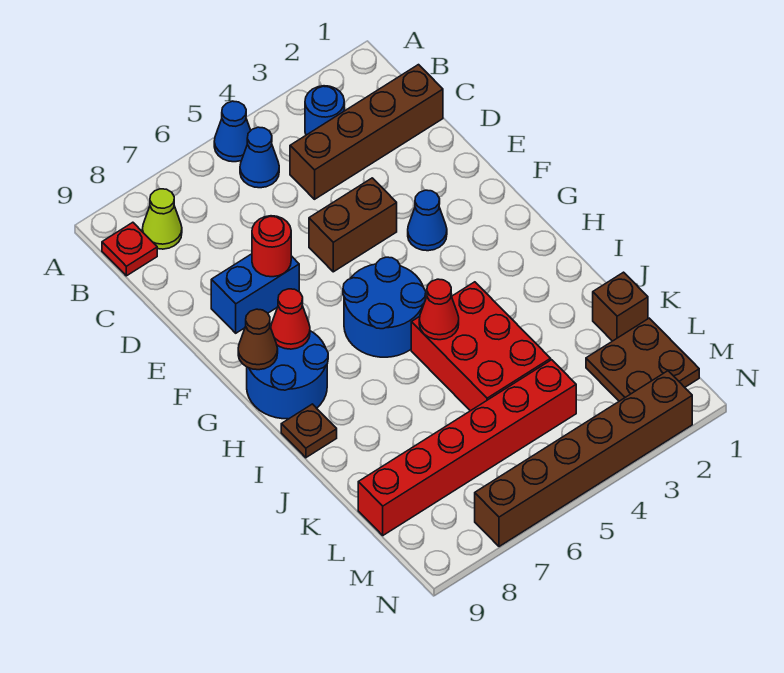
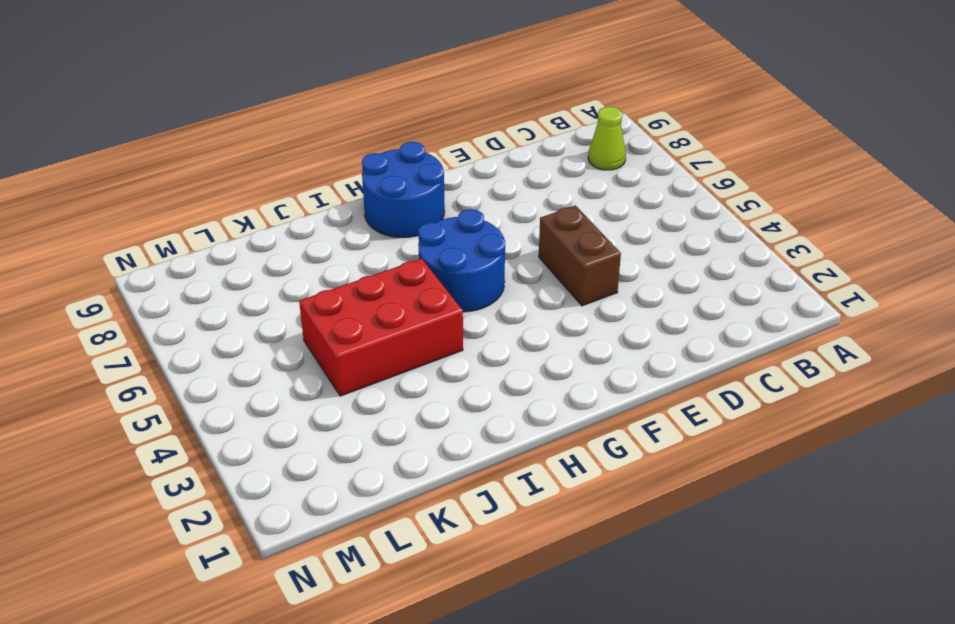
none -> blue 1x1 cone [214,101,251,162]
none -> blue 1x1 round brick [305,86,344,135]
none -> blue 1x1 cone [240,127,279,188]

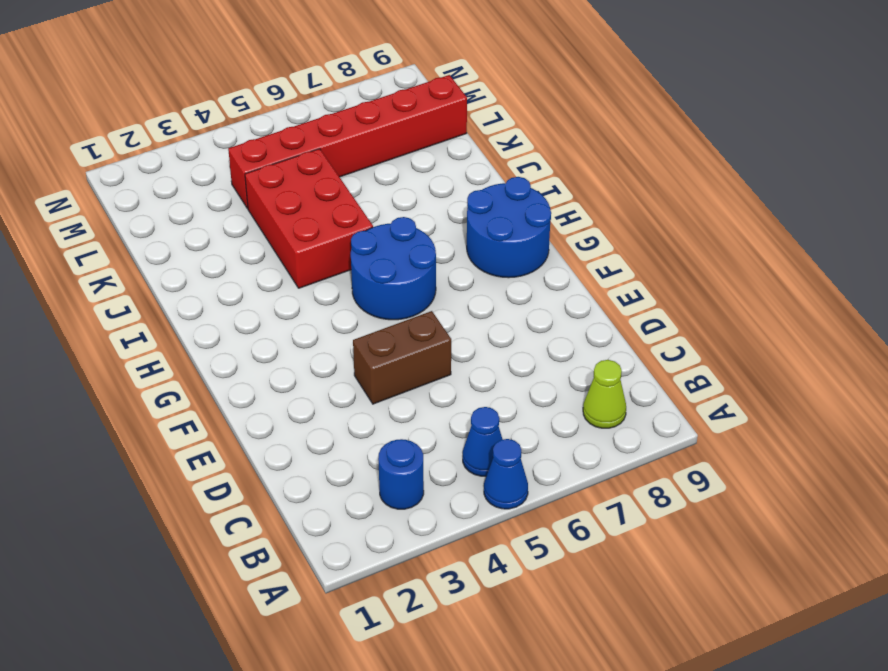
none -> red 1x1 plate [102,222,157,276]
none -> brown 1x4 brick [290,65,443,199]
none -> blue 1x2 brick [211,254,299,333]

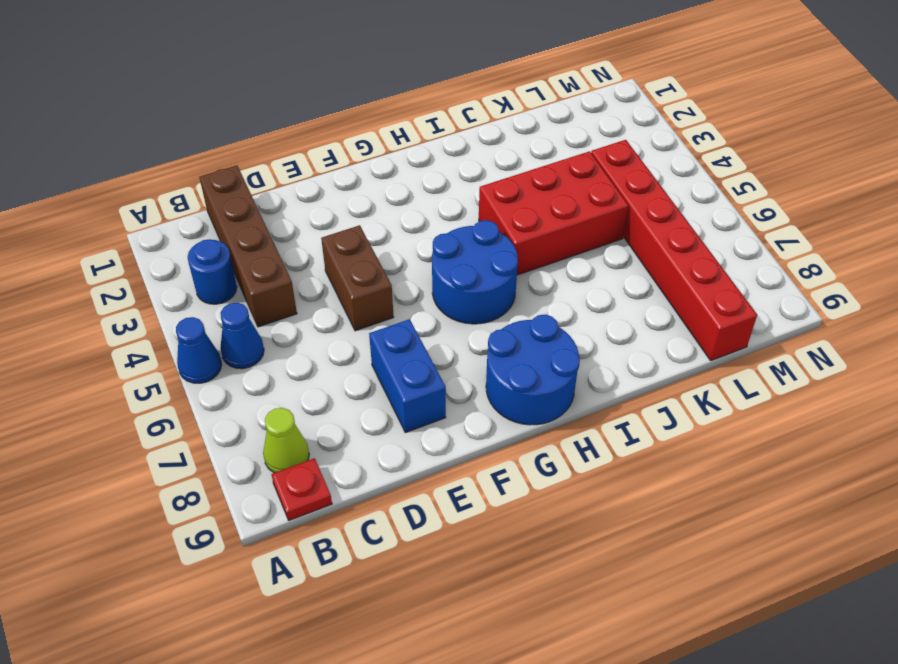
none -> blue 1x1 cone [408,190,447,251]
none -> brown 1x1 plate [281,404,337,458]
none -> brown 1x1 brick [593,272,648,341]

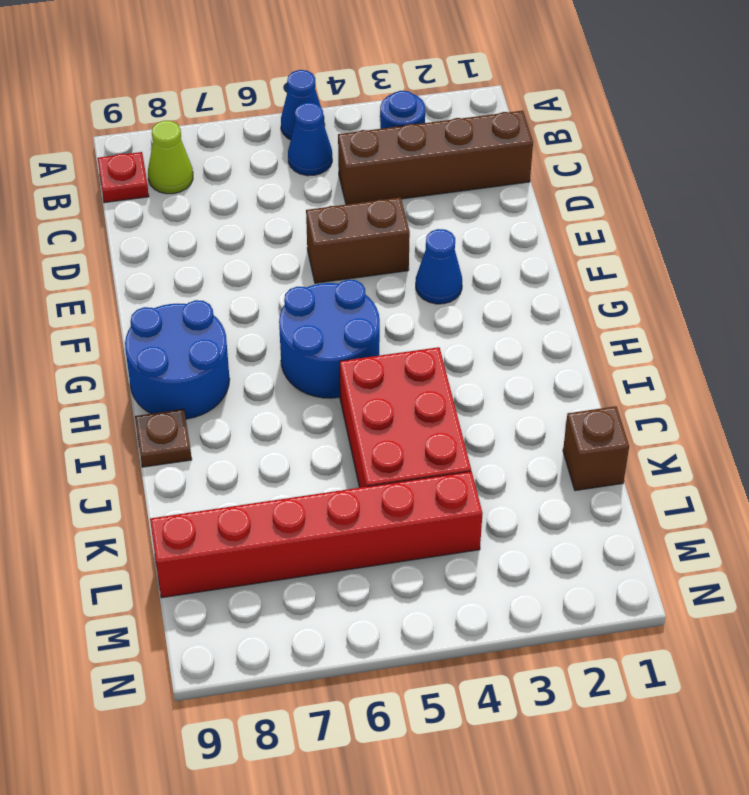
none -> blue 1x2 brick [211,254,299,333]
none -> brown 2x2 plate [586,318,699,401]
none -> brown 1x6 brick [475,371,692,547]

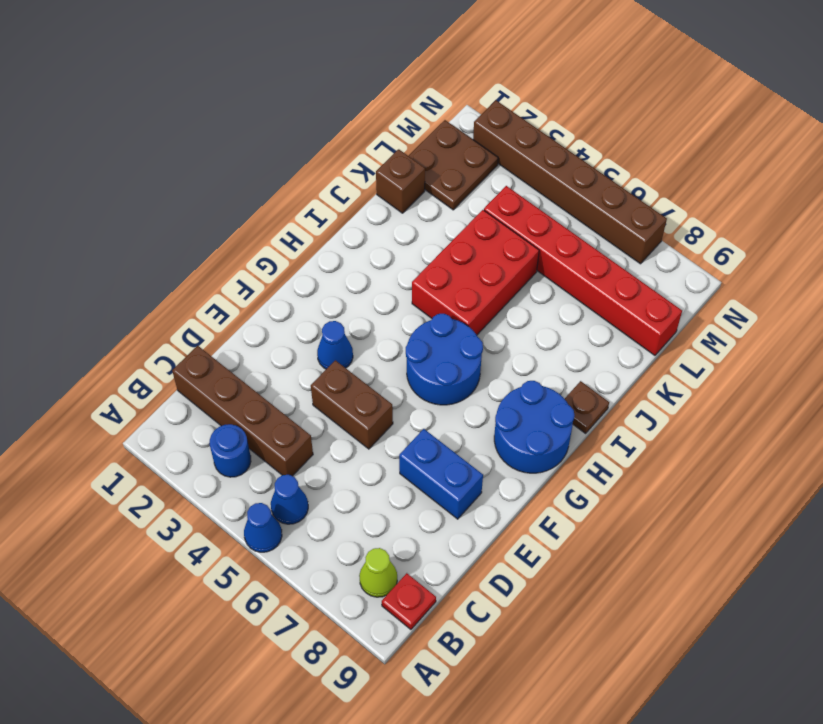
none -> red 1x1 round brick [252,216,291,277]
none -> red 1x1 cone [271,289,310,349]
none -> brown 1x1 cone [238,309,278,370]

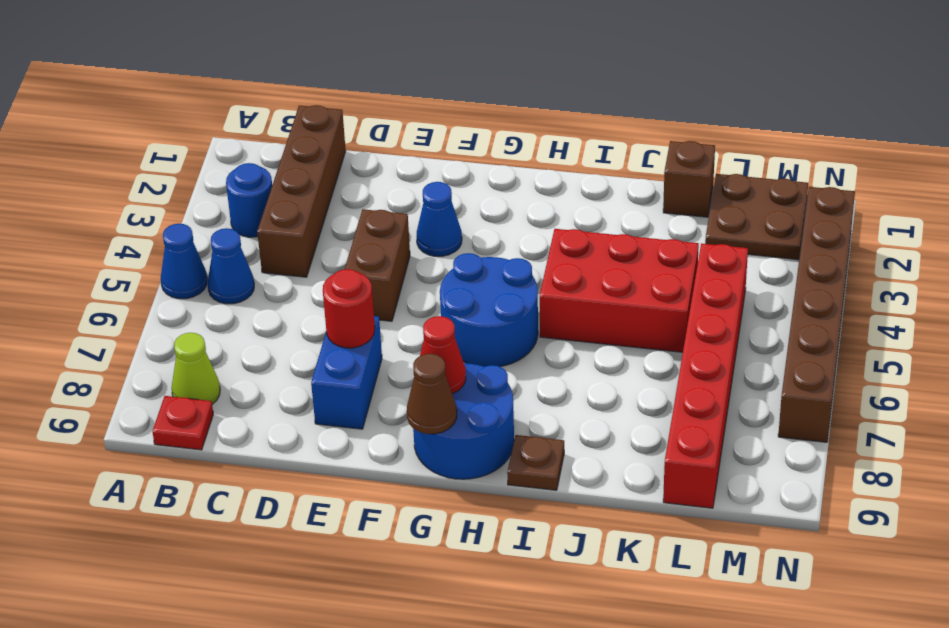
none -> red 1x1 cone [419,279,459,340]

